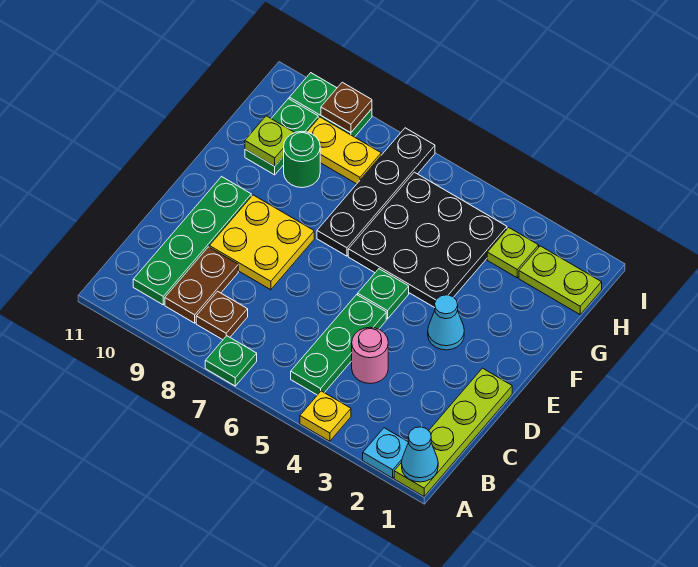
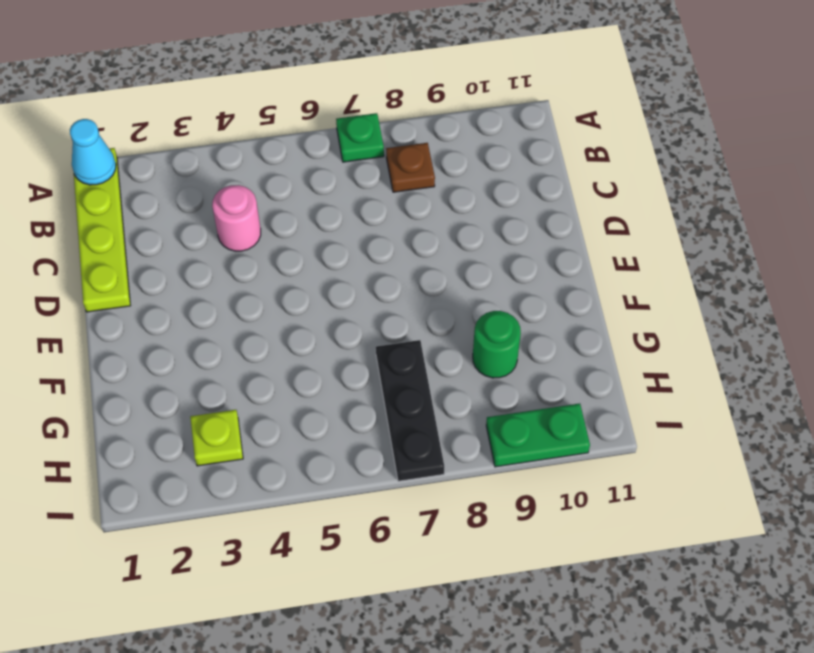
black 1x3 plate [376,340,444,481] -> black 1x4 plate [317,128,435,256]
none -> cyan 1x1 plate [363,428,409,478]
none -> yellow 1x1 plate [300,391,351,441]
none -> green 1x3 plate [291,295,386,395]

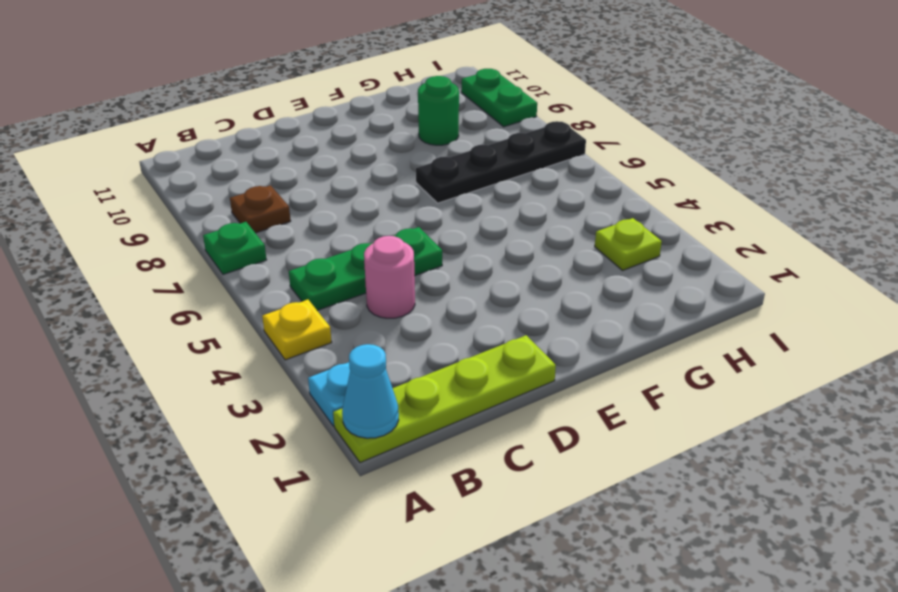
none -> brown 1x2 plate [165,247,238,323]
none -> green 1x4 plate [133,177,251,305]
none -> yellow 2x2 plate [209,195,314,290]

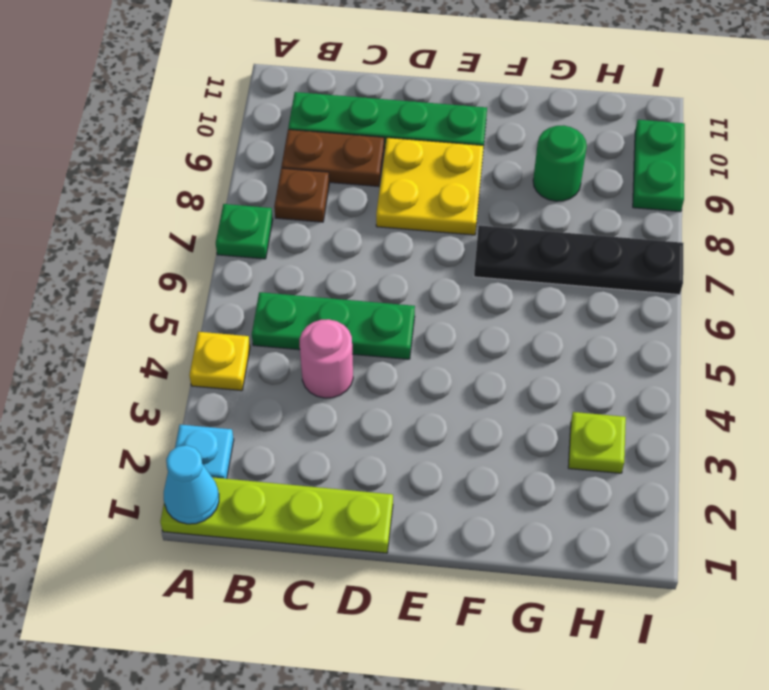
none -> cyan 1x1 cone [428,295,464,350]
none -> green 1x1 plate [358,269,409,319]
none -> black 3x3 plate [348,172,507,308]

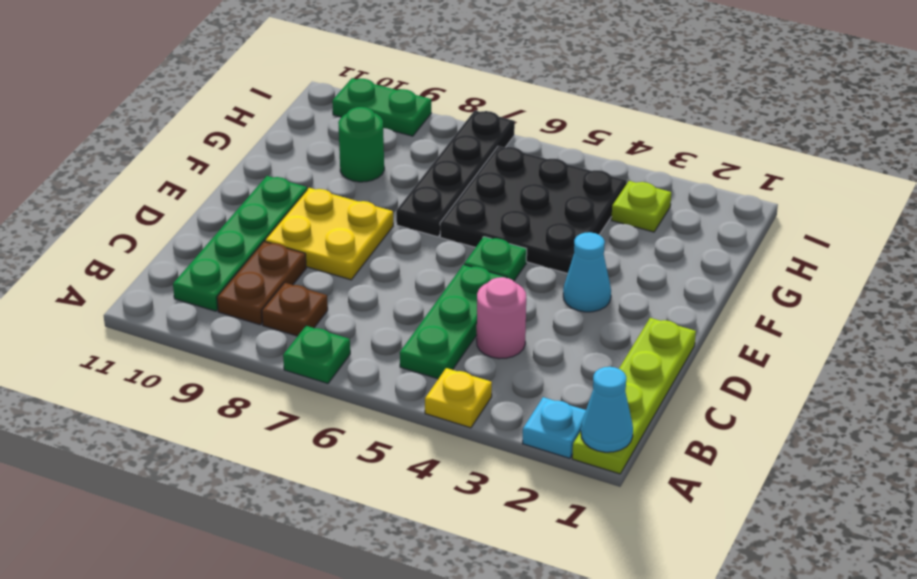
none -> green 1x2 plate [245,99,318,175]
none -> lime 1x2 plate [519,246,602,314]
none -> yellow 1x2 plate [307,117,381,184]

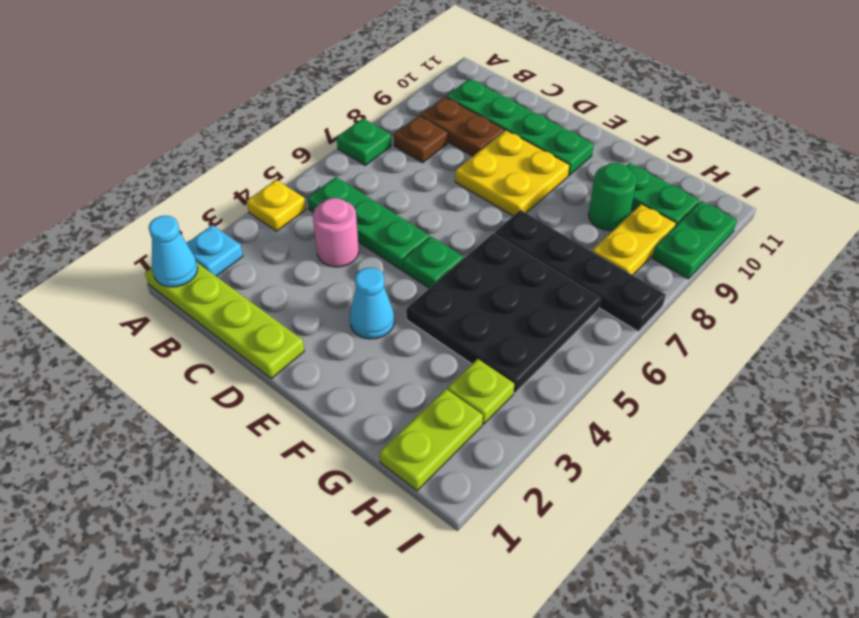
none -> lime 1x1 plate [245,116,295,166]
none -> brown 1x1 plate [321,82,372,133]

